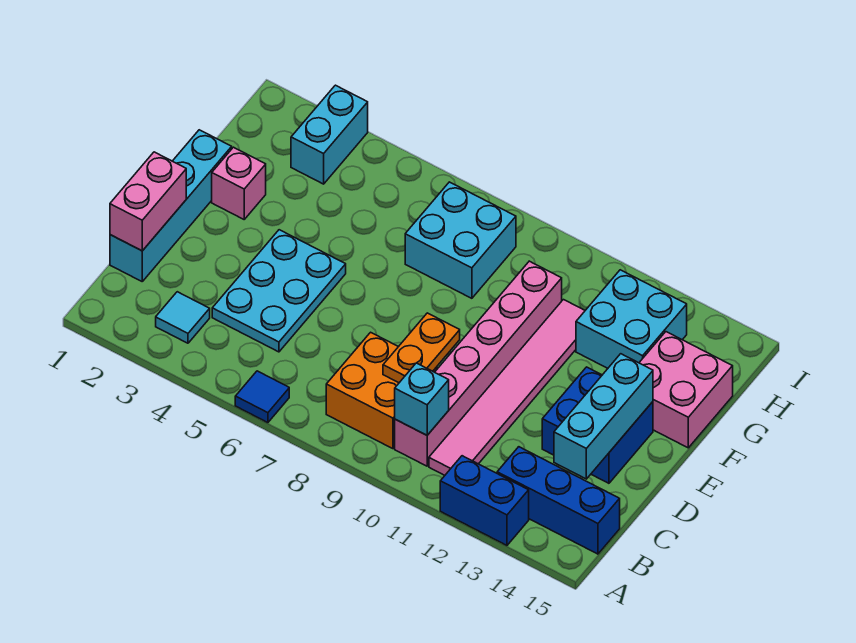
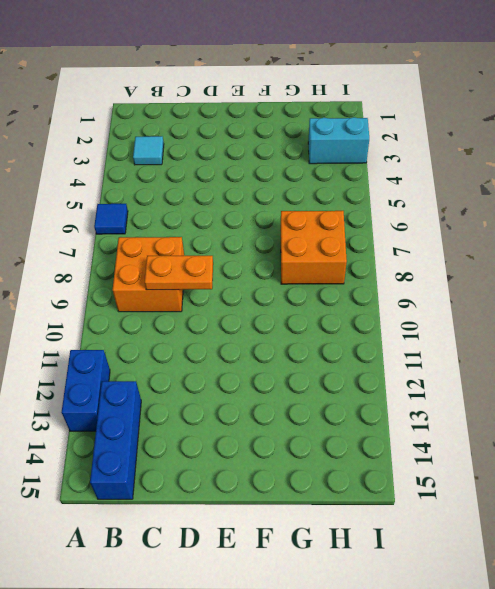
orange 2x2 brick [281,211,347,284] -> cyan 2x2 brick [405,182,516,298]
none -> pink 1x6 brick [395,261,562,466]
none -> pink 1x6 tile [429,300,585,475]
none -> cyan 1x4 brick [110,130,232,281]

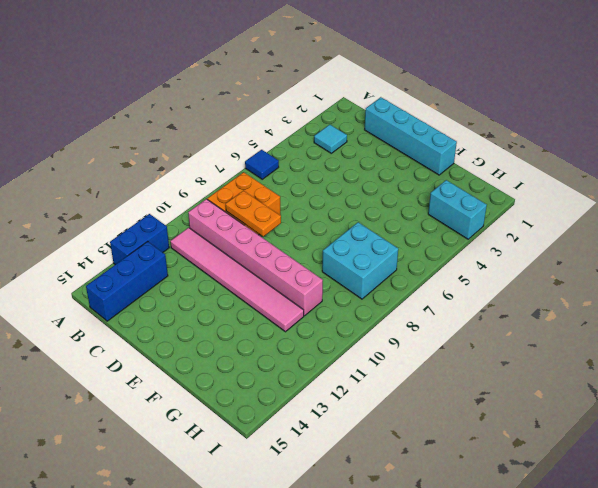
none -> cyan 2x3 plate [212,230,346,352]
none -> blue 2x2 brick [542,367,653,483]
none -> pink 1x1 brick [212,147,266,219]

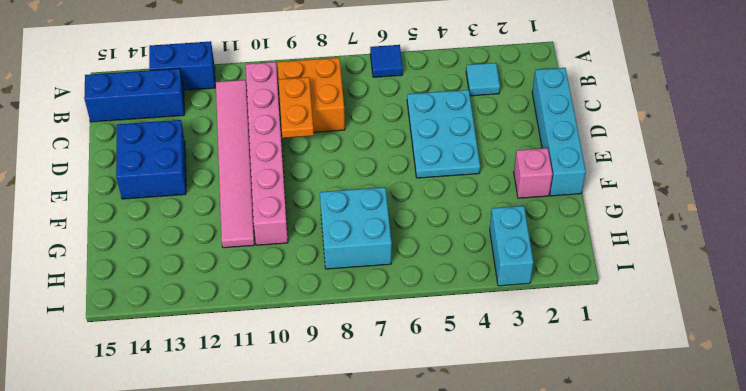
none -> pink 2x2 brick [639,332,733,448]
none -> cyan 2x2 brick [576,270,687,368]
none -> cyan 1x1 brick [395,363,449,435]

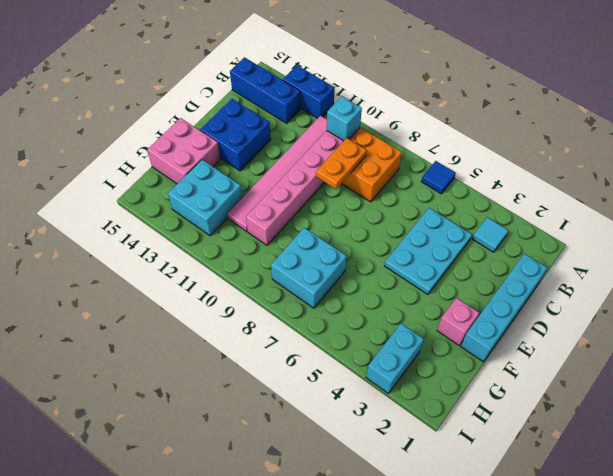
none -> pink 1x2 brick [110,152,186,251]
none -> cyan 1x3 brick [554,354,653,479]

